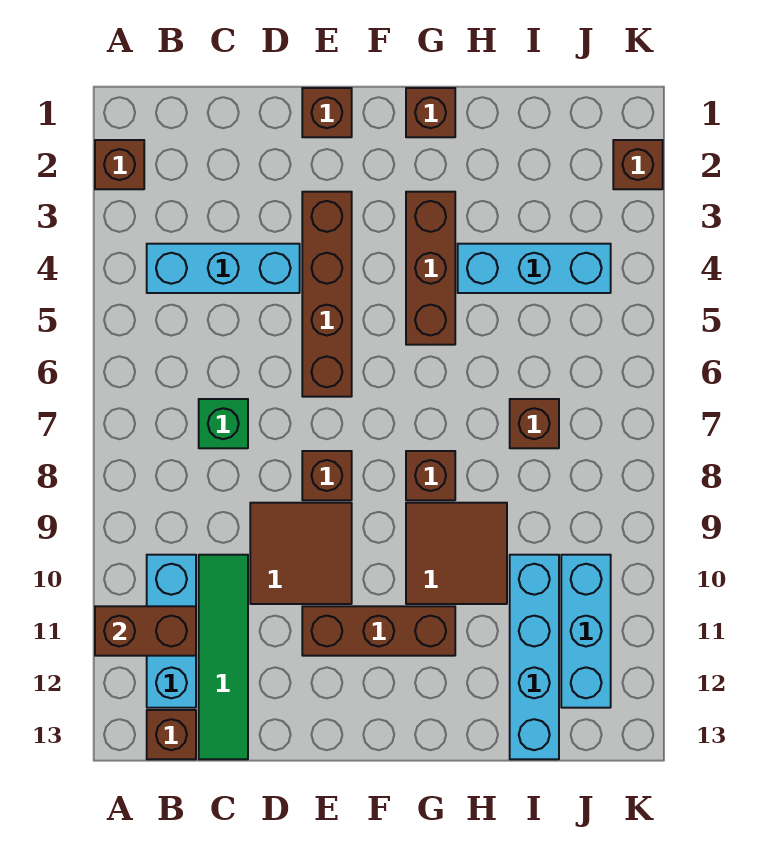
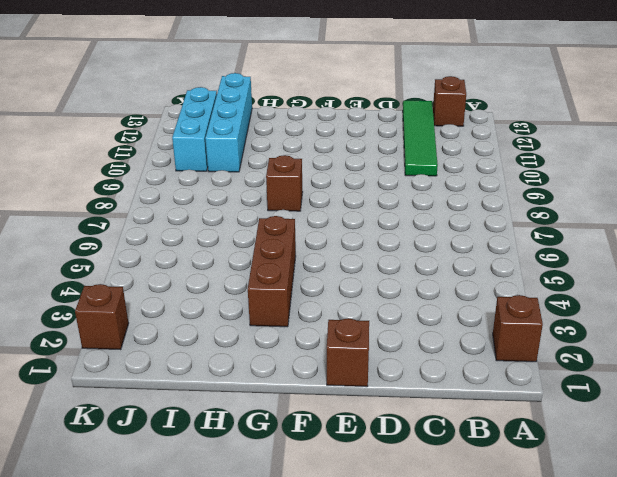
none -> cyan 1x3 brick [147,244,300,293]
none -> cyan 1x3 brick [147,555,196,708]
none -> green 1x1 brick [199,399,248,448]

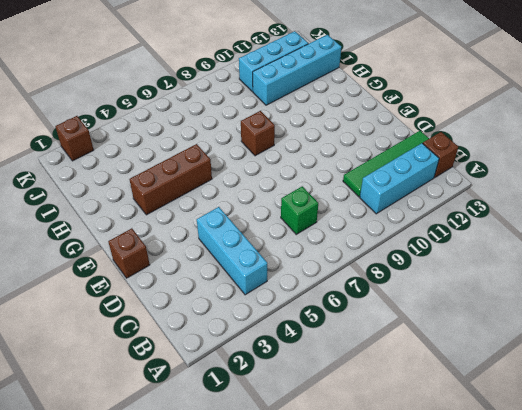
none -> brown 1x1 brick [95,140,144,189]
none -> brown 2x2 tile [250,503,352,604]
none -> brown 1x4 brick [302,192,352,397]

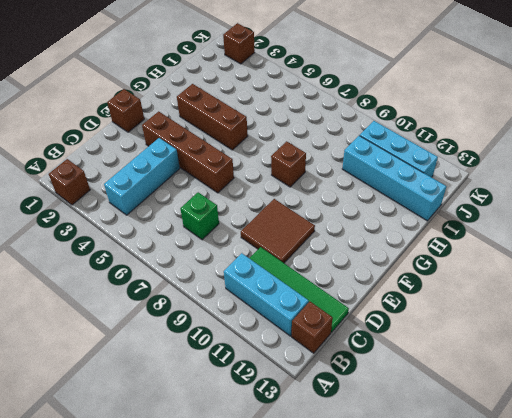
none -> brown 1x1 brick [302,451,352,500]
none -> brown 1x3 brick [302,606,455,656]
none -> brown 1x1 brick [406,88,455,137]

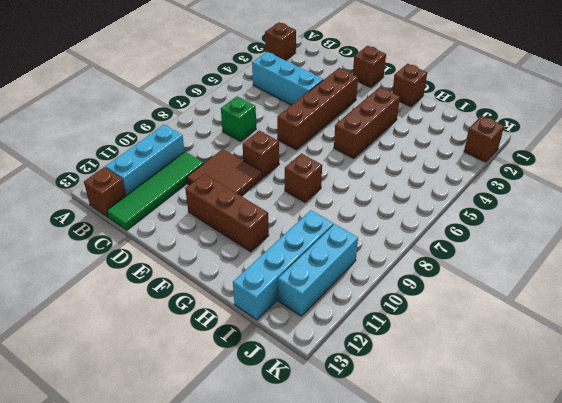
none -> brown 2x2 tile [406,503,507,604]
none -> cyan 1x3 brick [458,244,611,293]
none -> brown 1x1 brick [510,399,559,448]

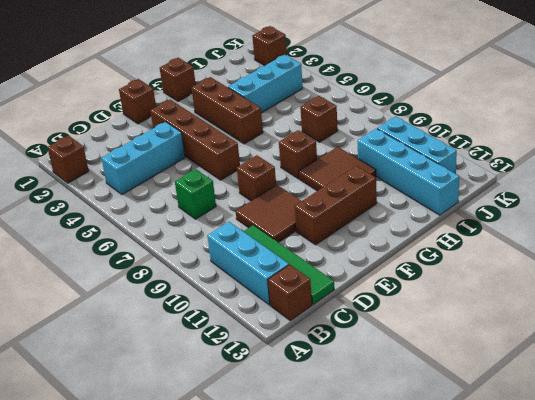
none -> brown 1x2 brick [95,606,196,656]

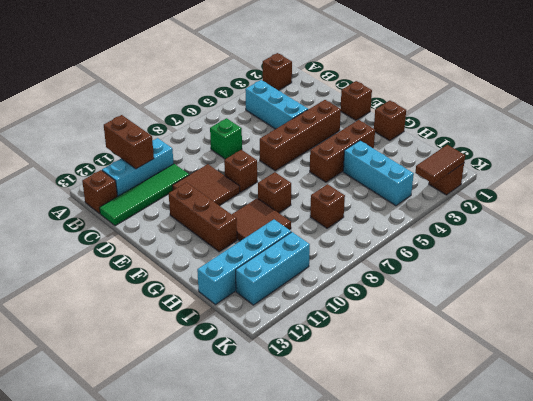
brown 1x2 tile [415,145,465,184] -> none

